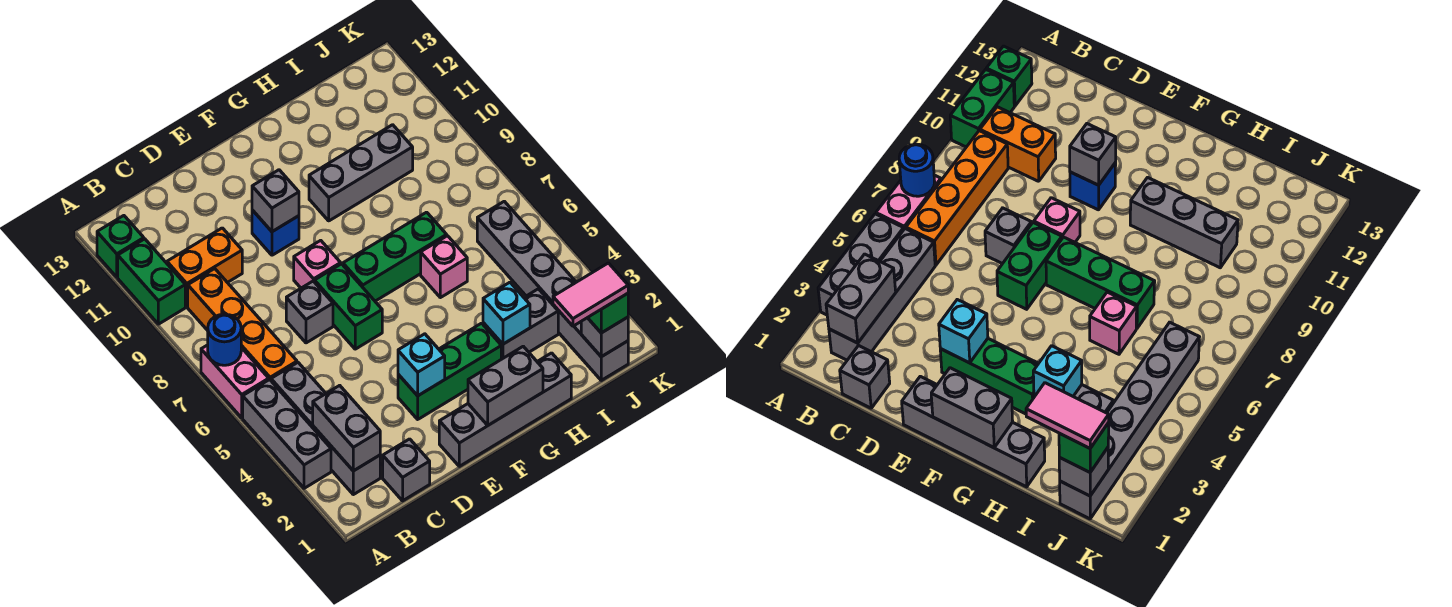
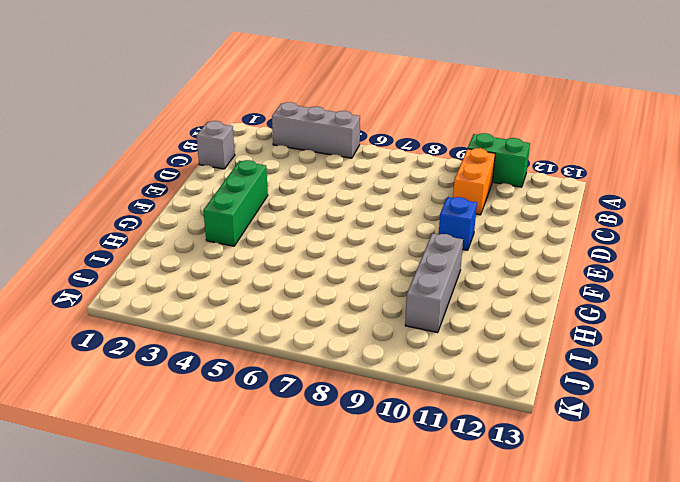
none -> pink 1x2 brick [201,345,269,418]
none -> green 1x1 brick [97,216,144,277]
none -> grey 1x4 brick [271,363,380,495]

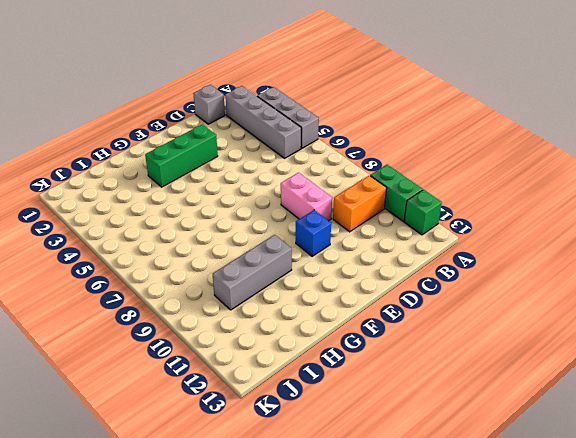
pink 1x2 brick [281,173,332,221] -> pink 1x2 brick moved to [201,345,269,418]
none -> orange 1x4 brick [188,269,297,380]
none -> grey 1x1 brick [286,281,333,343]
none -> grey 1x4 brick [439,353,571,466]

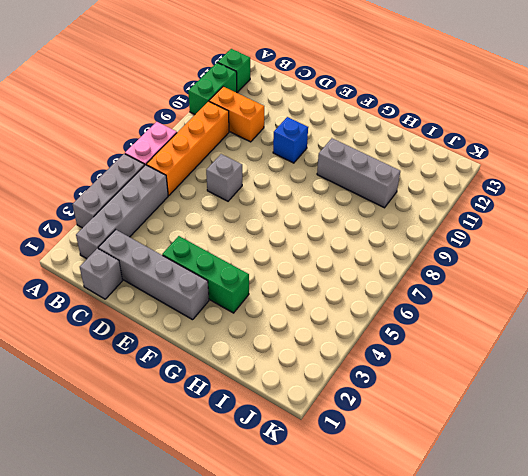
grey 1x4 brick [98,230,209,320] -> grey 1x4 brick moved to [439,353,571,466]
none -> green 1x2 brick [315,264,382,349]
none -> pink 1x1 brick [294,240,341,288]
none -> green 1x3 brick [343,212,447,301]

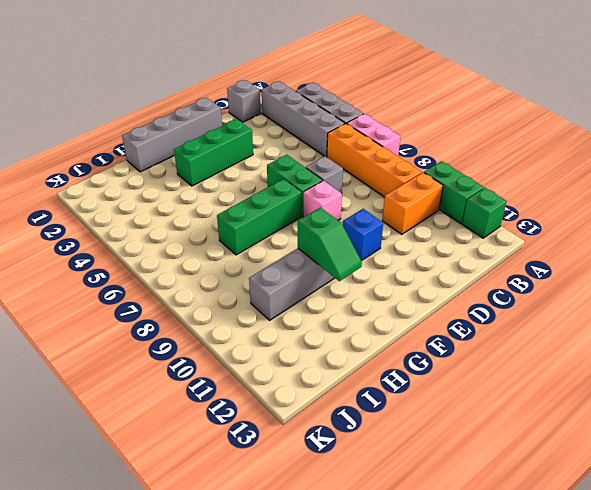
green 1x2 slope [298,208,362,281] -> none
none -> grey 1x2 brick [483,289,558,359]
none -> pink 1x1 brick [421,236,467,298]
none -> grey 1x6 brick [477,201,628,380]

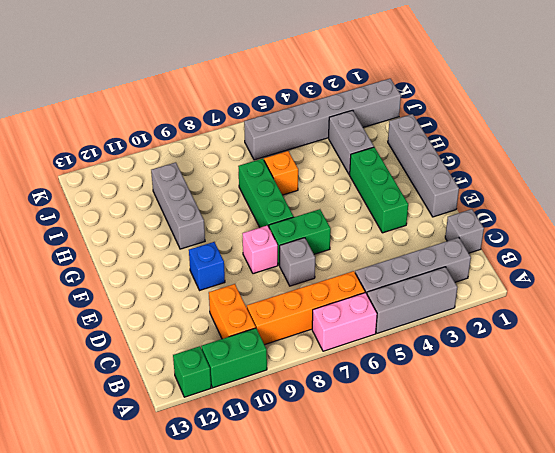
orange 1x1 brick [264,151,298,195] -> pink 1x1 brick [421,236,467,298]
none -> blue 1x1 round brick [208,314,241,365]
none -> grey 1x2 brick [313,385,380,471]
none -> cyan 1x1 brick [398,334,445,396]

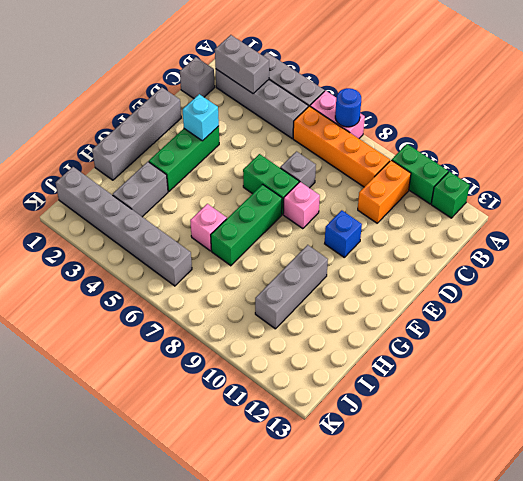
none -> grey 1x1 brick [252,170,299,232]
none -> grey 1x2 brick [468,346,543,425]
none -> cyan 1x1 brick [483,282,530,344]

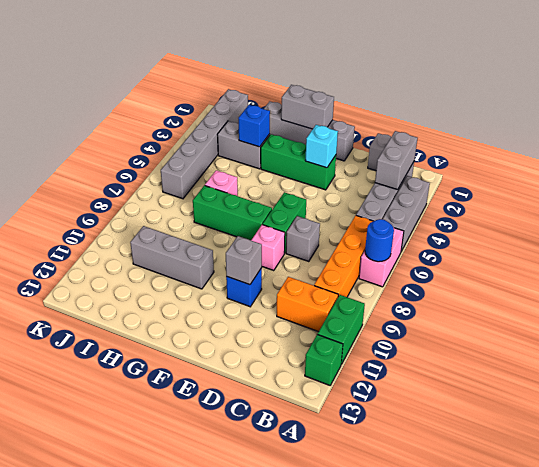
blue 1x1 brick [239,105,270,147] -> cyan 1x1 brick [483,282,530,344]
none -> grey 1x1 brick [581,317,628,357]
none -> green 1x1 brick [588,293,628,333]
none -> pink 1x2 tile [553,263,628,326]

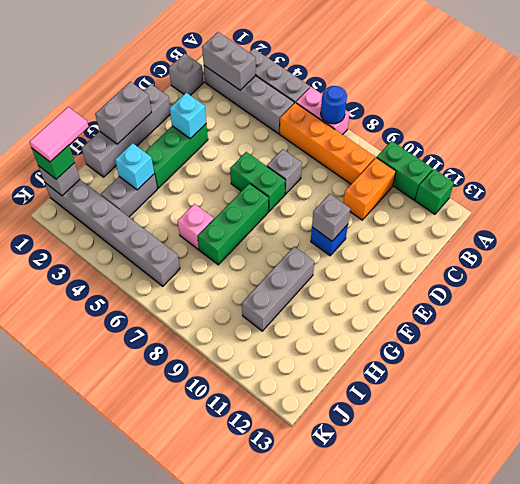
none -> pink 1x1 brick [294,240,341,288]

